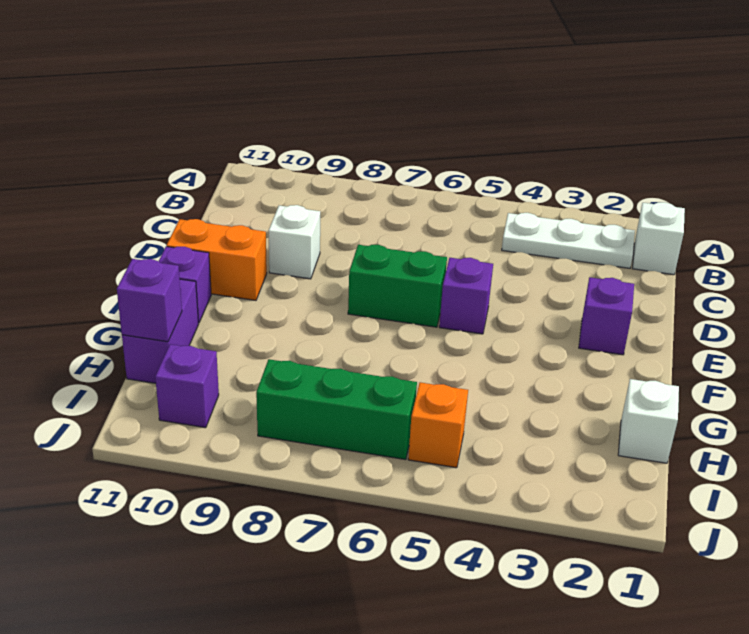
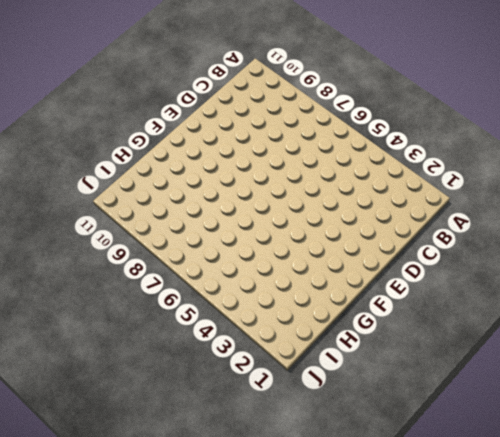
none -> white 1x1 brick [632,202,685,275]
none -> white 1x3 plate [502,213,635,268]
none -> white 1x1 brick [268,205,320,279]

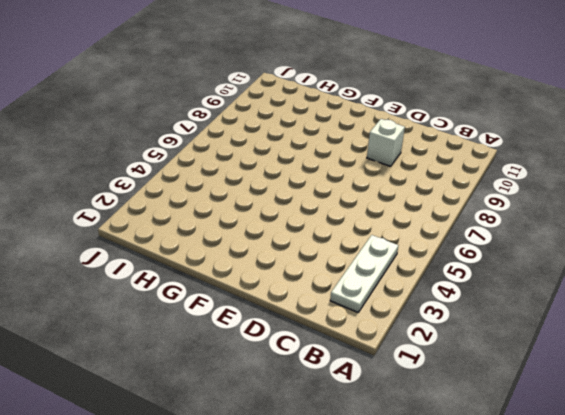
none -> white 1x1 brick [632,202,685,275]
none -> purple 1x1 brick [579,277,634,355]
none -> purple 1x1 brick [439,258,493,334]

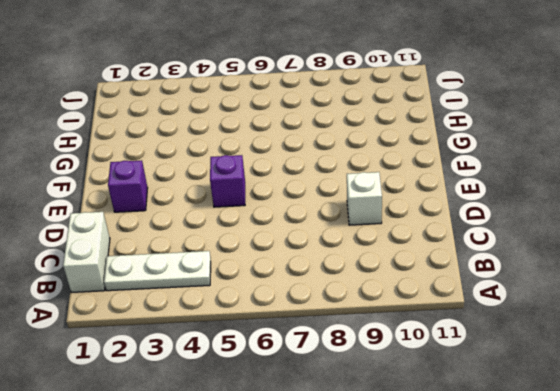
white 1x2 brick [63,212,110,293] -> white 1x1 brick [632,202,685,275]
none -> green 1x2 brick [348,245,447,327]
none -> orange 1x2 brick [167,219,267,300]
none -> purple 1x1 brick [159,246,211,323]

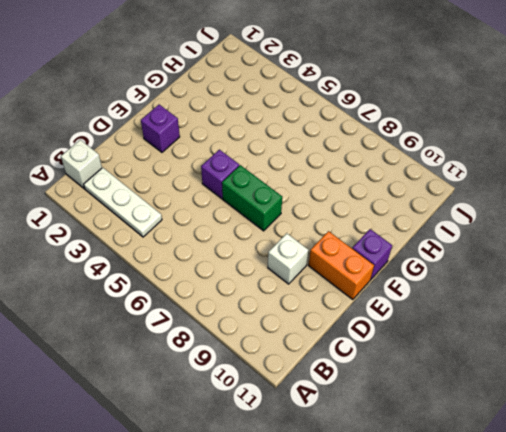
none -> purple 1x2 brick [122,279,198,383]
none -> white 1x1 brick [618,379,679,463]
none -> orange 1x1 brick [408,382,468,468]

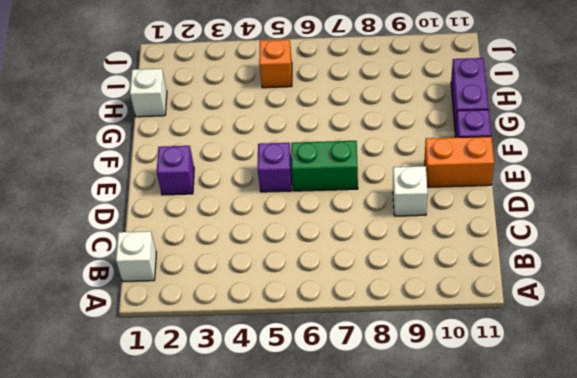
none -> white 1x3 plate [502,213,635,268]
none -> green 1x3 brick [256,359,417,460]
none -> purple 1x1 brick [155,344,219,428]

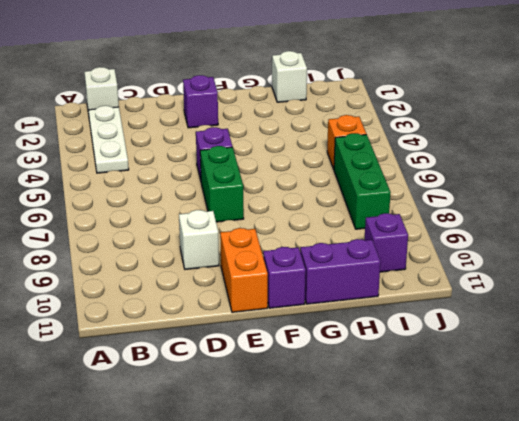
none -> purple 1x1 brick [117,259,182,342]

